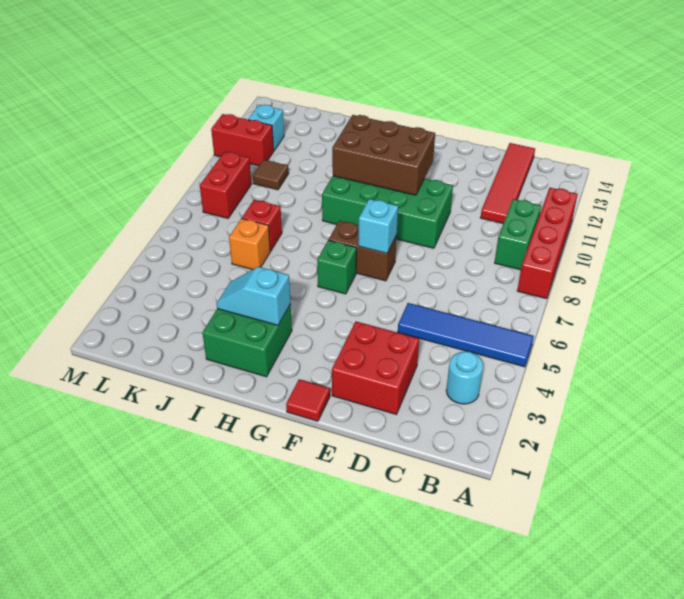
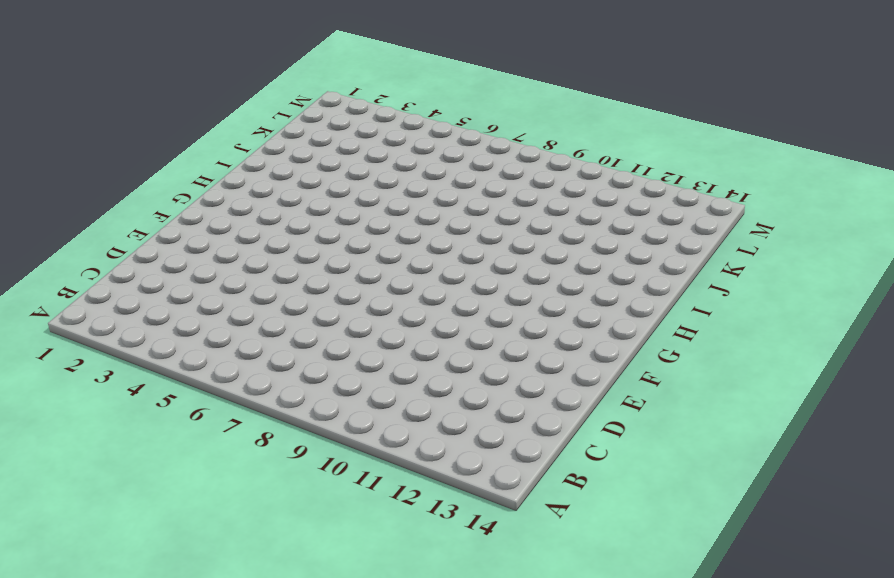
none -> blue 1x4 tile [398,303,534,367]
none -> red 1x4 brick [517,188,578,299]
none -> cyan 1x1 round brick [446,351,483,404]

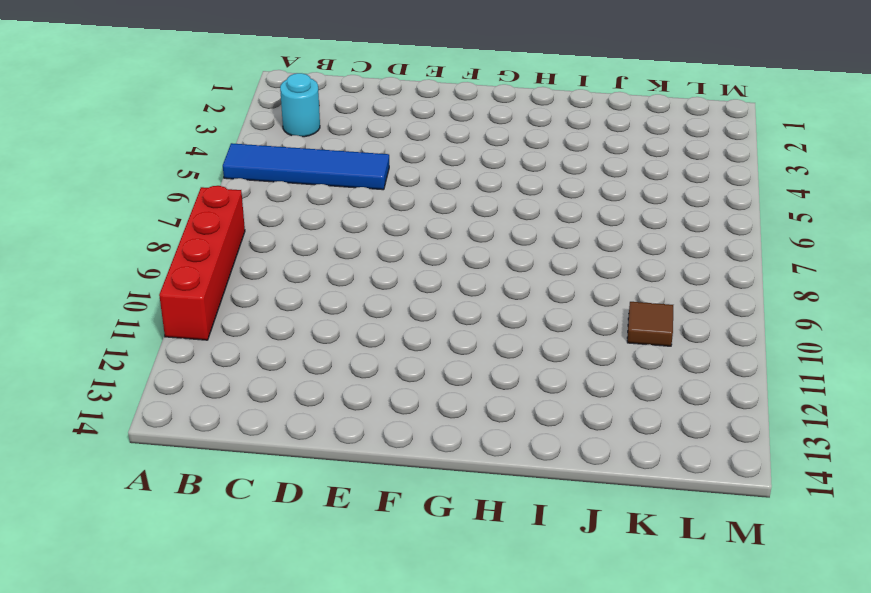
none -> green 1x2 brick [495,199,541,270]
none -> red 1x4 tile [481,143,535,223]
none -> red 2x2 brick [332,322,419,414]

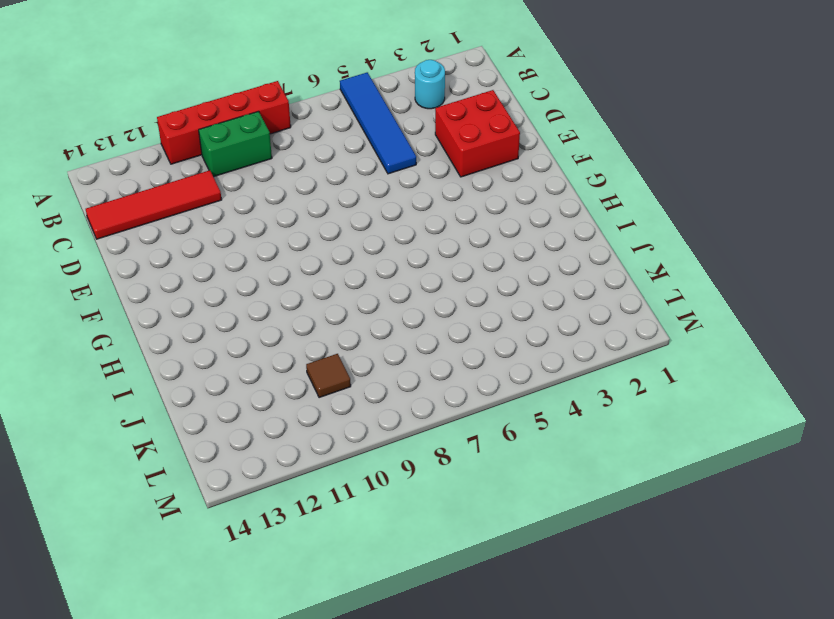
none -> green 2x4 brick [322,176,453,248]
none -> red 1x1 tile [286,379,330,421]
none -> brown 1x2 brick [329,221,397,281]

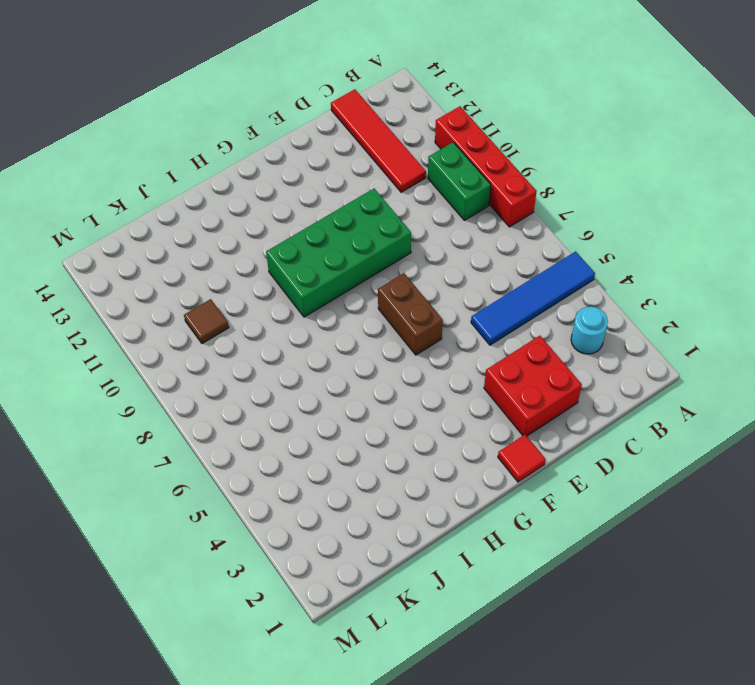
brown 1x2 brick [378,273,443,355] -> brown 1x2 brick turned to [329,221,397,281]
none -> green 1x1 brick [317,240,356,294]
none -> green 2x2 brick [202,304,292,377]
none -> orange 1x1 brick [229,218,270,270]

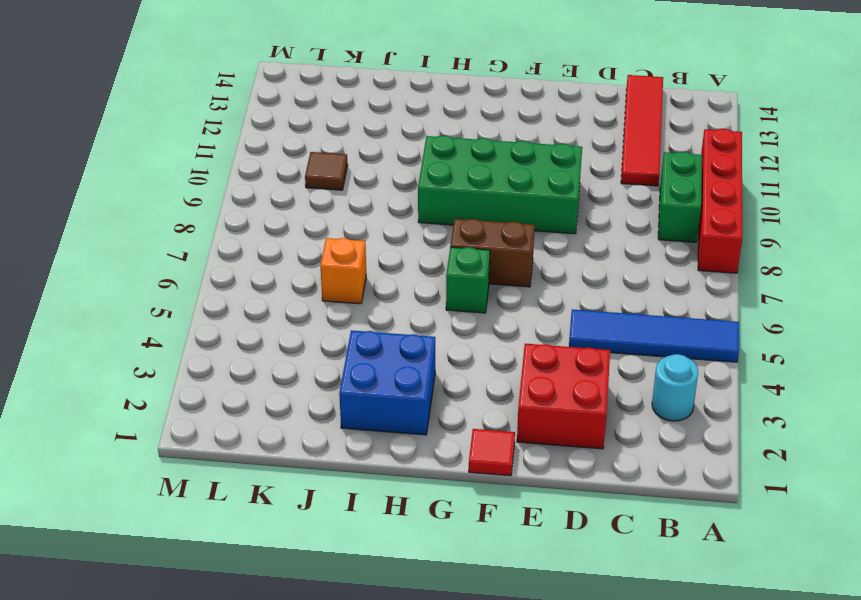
blue 2x2 brick [339,330,435,435] -> green 2x2 brick [202,304,292,377]
none -> red 1x1 brick [242,200,282,251]
none -> red 1x2 brick [200,152,251,218]
none -> red 1x2 brick [211,114,274,166]

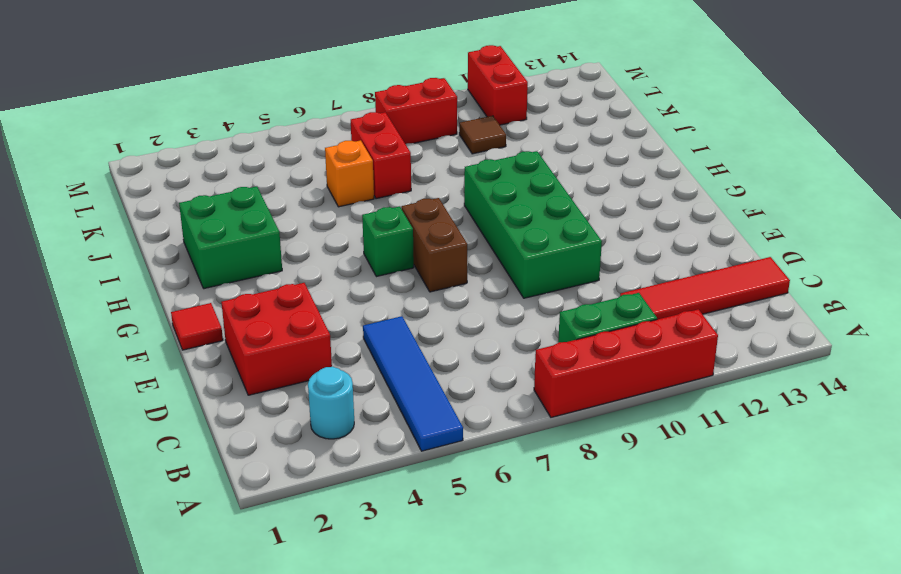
red 1x2 brick [351,112,411,199] -> red 1x1 brick [242,200,282,251]
none -> cyan 1x1 brick [248,105,284,150]
none -> cyan 1x1 brick [358,199,398,253]
none -> brown 2x3 brick [332,115,435,195]

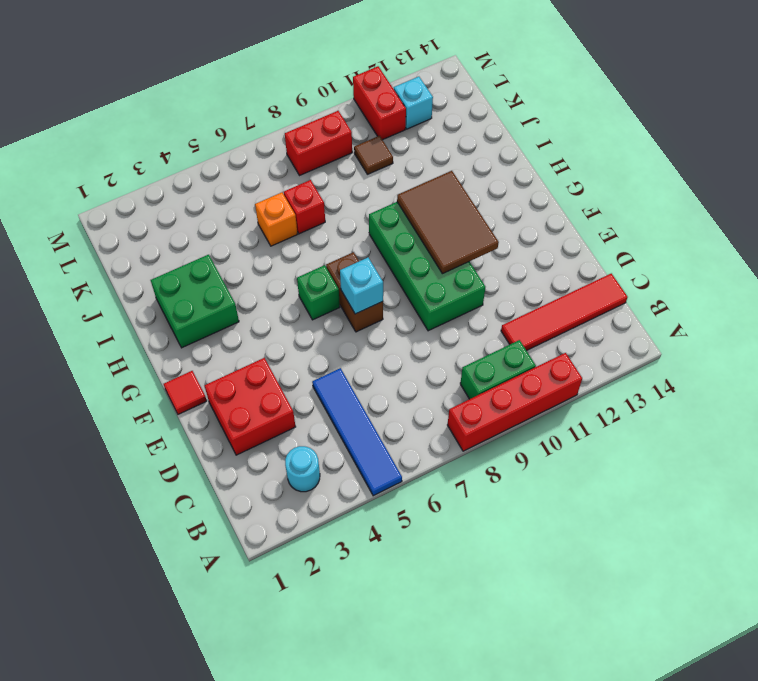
brown 2x3 tile [397,171,499,274] -> brown 2x3 brick [332,115,435,195]
none -> cyan 1x2 slope [216,267,291,325]

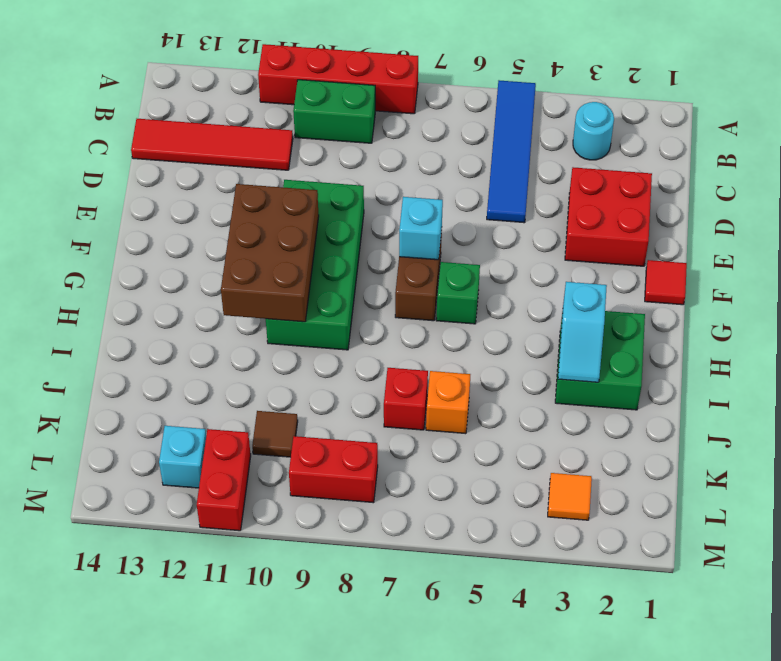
orange 1x1 tile [548,473,592,520] -> none

